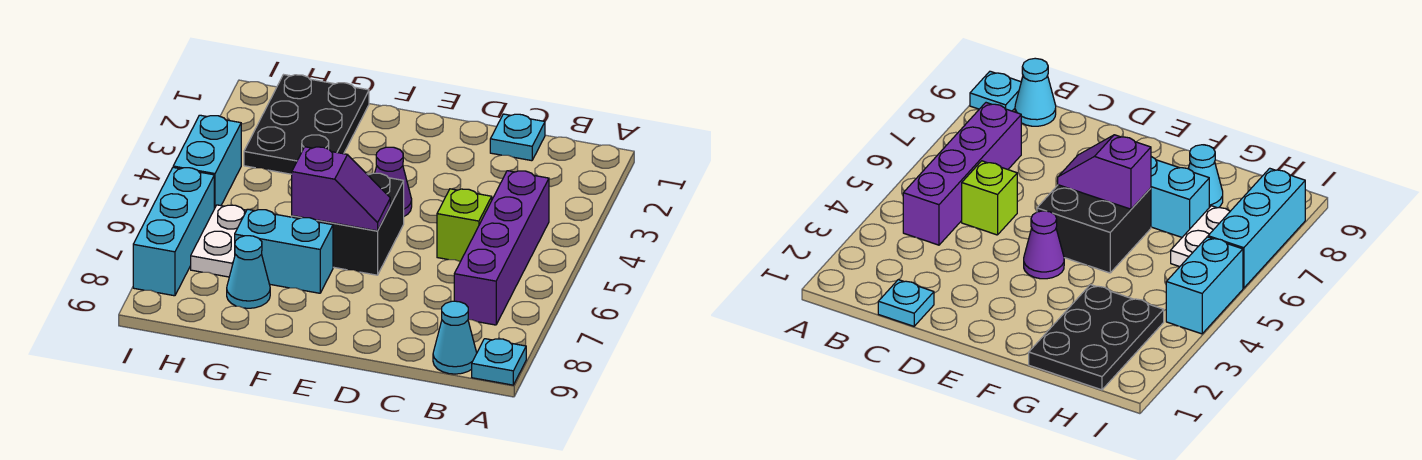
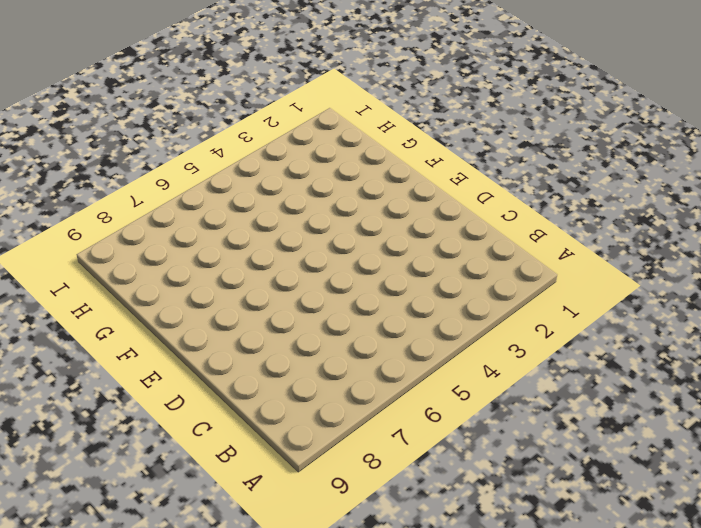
none -> cyan 1x1 plate [472,339,526,385]
none -> purple 1x4 brick [454,171,549,325]
none -> cyan 1x1 cone [433,301,477,374]

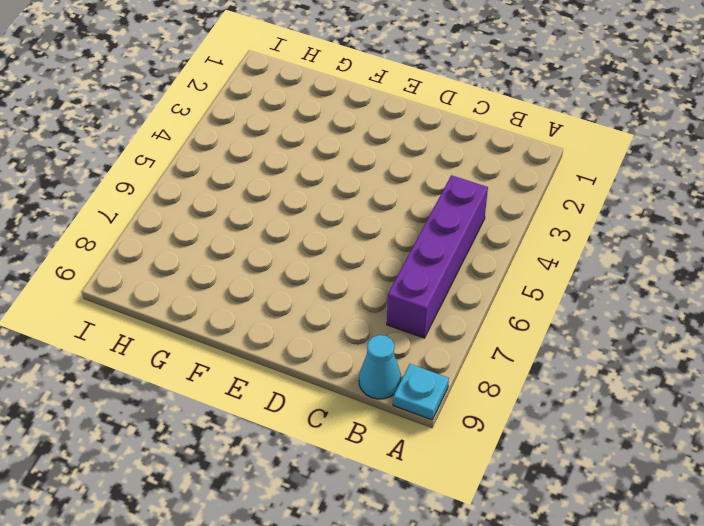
none -> cyan 1x1 plate [490,114,545,161]
none -> lime 1x1 brick [437,189,492,262]
none -> purple 1x1 cone [375,147,412,216]

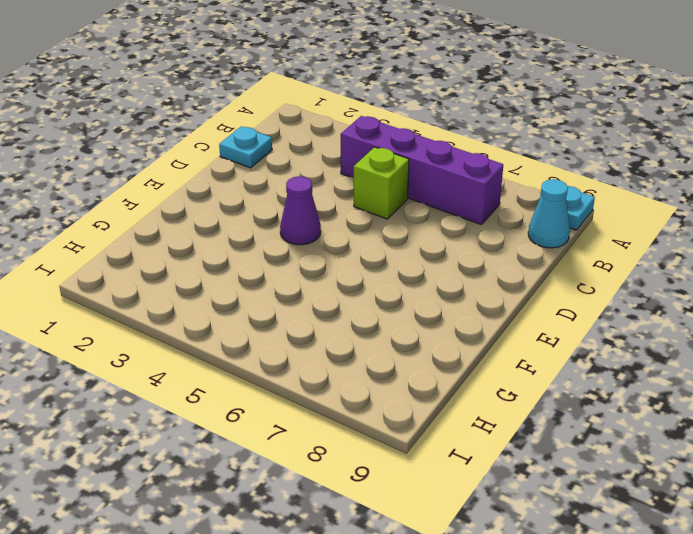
none -> black 2x2 brick [292,173,404,275]
none -> cyan 1x2 brick [235,209,333,293]
none -> black 2x3 plate [244,75,369,174]

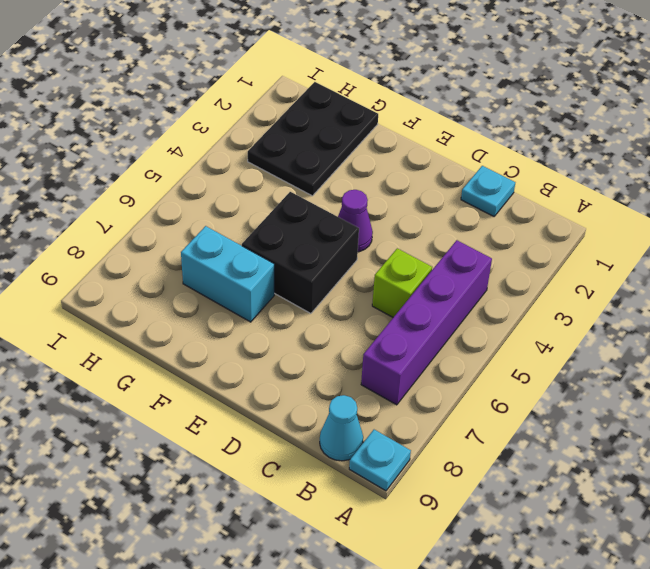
none -> cyan 1x1 cone [227,236,270,308]
none -> white 1x2 plate [191,205,246,277]
none -> cyan 1x2 brick [173,115,241,209]

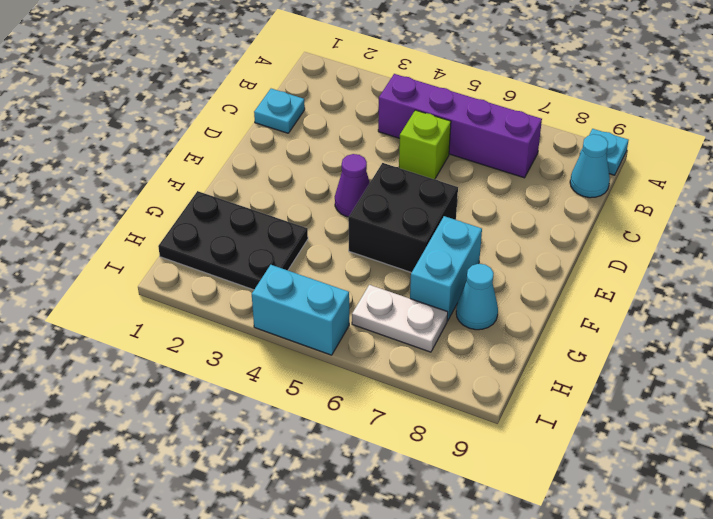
none -> cyan 1x3 brick [133,167,214,296]
none -> purple 1x2 slope [292,147,390,231]

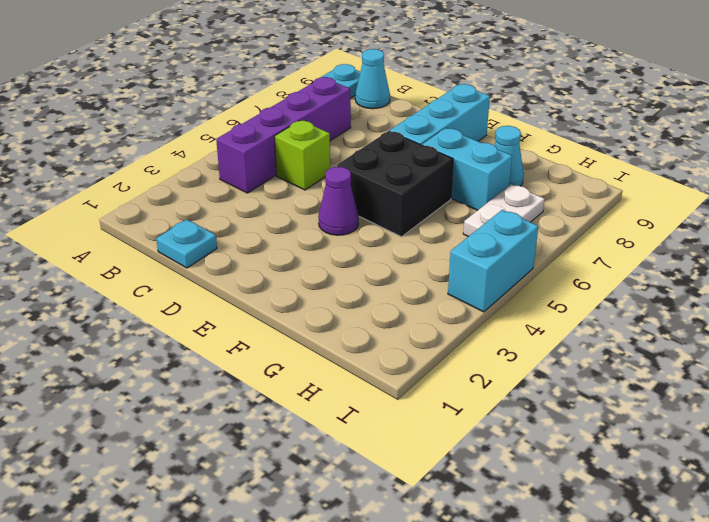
cyan 1x3 brick [390,84,490,145] -> cyan 1x3 brick moved to [133,167,214,296]
none -> black 2x3 plate [244,75,369,174]
none -> purple 1x2 slope [292,147,390,231]

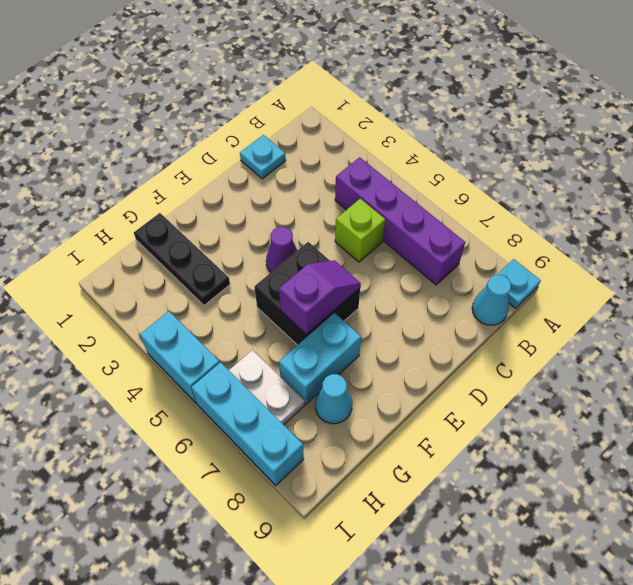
black 1x3 plate [134,213,230,305] -> black 2x3 plate [244,75,369,174]

